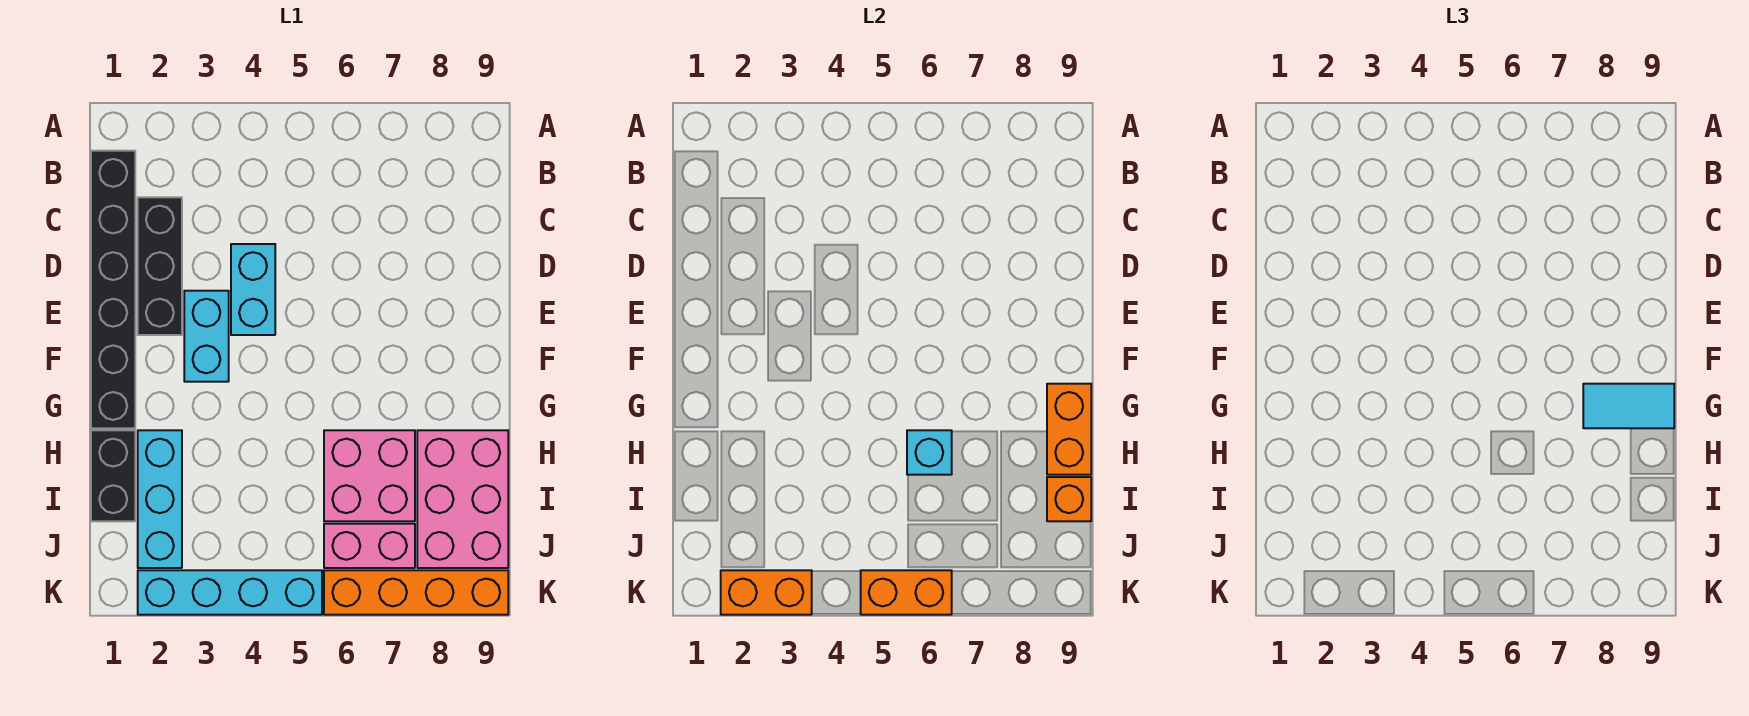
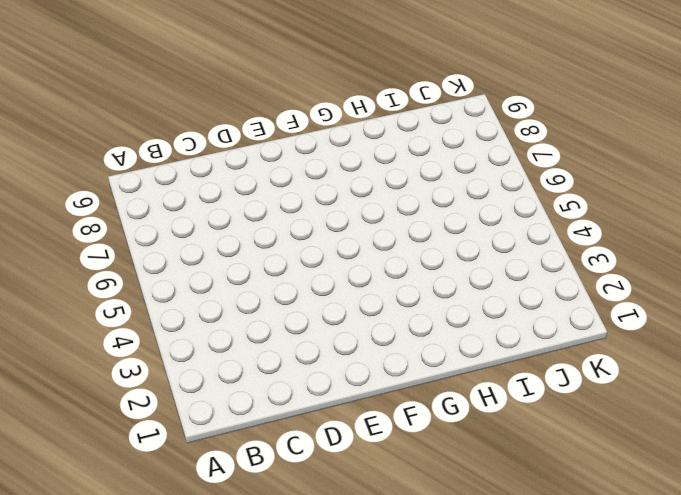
none -> black 1x6 brick [91,151,135,428]
none -> black 1x3 brick [138,197,182,335]
none -> cyan 1x2 brick [231,244,275,335]

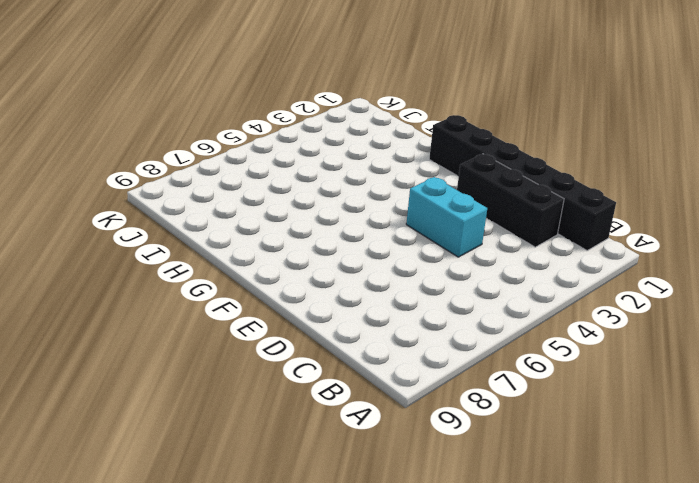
none -> cyan 1x2 brick [184,291,229,382]
none -> black 1x2 brick [91,430,135,521]
none -> cyan 1x3 brick [138,430,182,568]

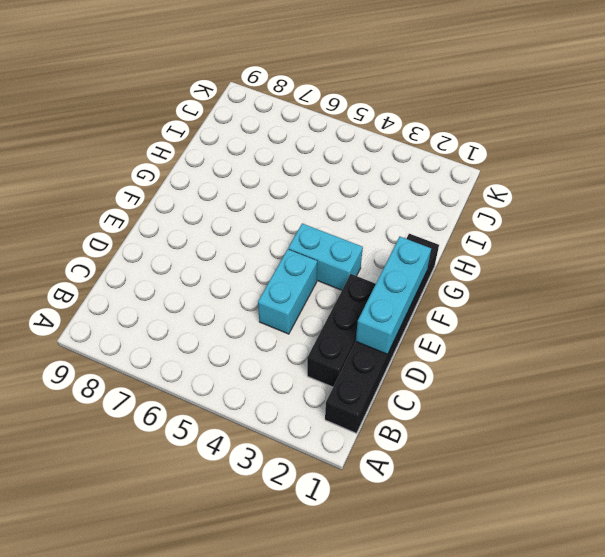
cyan 1x3 brick [356,237,431,354] -> cyan 1x3 brick moved to [138,430,182,568]
cyan 1x2 brick [288,223,363,290] -> cyan 1x2 brick turned to [184,291,229,382]
none -> black 1x2 brick [91,430,135,521]
none -> pink 2x2 brick [324,430,415,521]
none -> pink 2x3 brick [417,430,508,568]

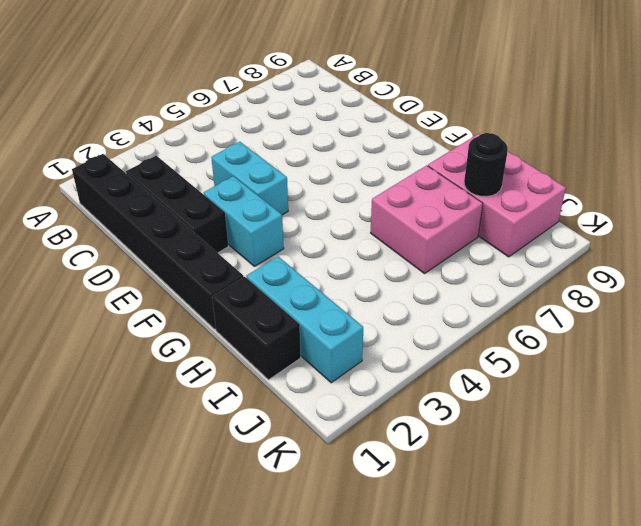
black 1x1 round brick [464,133,508,197] -> none
none -> pink 1x2 brick [324,524,415,568]
none -> cyan 1x4 brick [138,570,322,615]
none -> orange 1x4 brick [324,570,508,615]

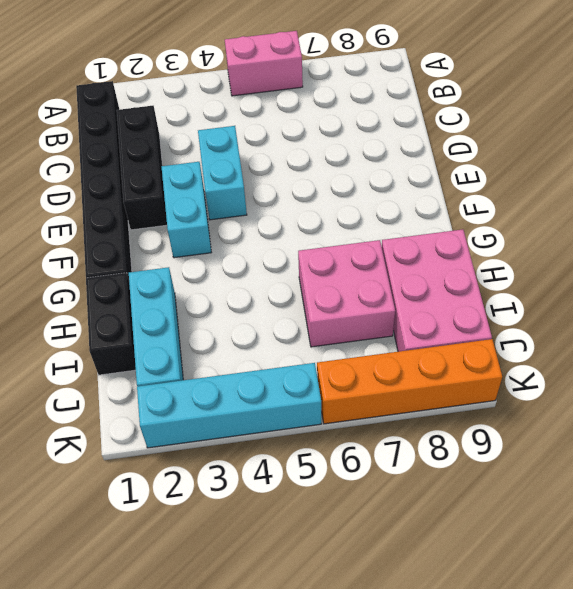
pink 1x2 brick [225,31,303,96] -> pink 1x2 brick moved to [324,524,415,568]
none -> orange 1x2 brick [1047,384,1091,475]
none -> cyan 1x1 brick [907,430,952,475]
none -> orange 1x1 brick [1047,477,1091,521]

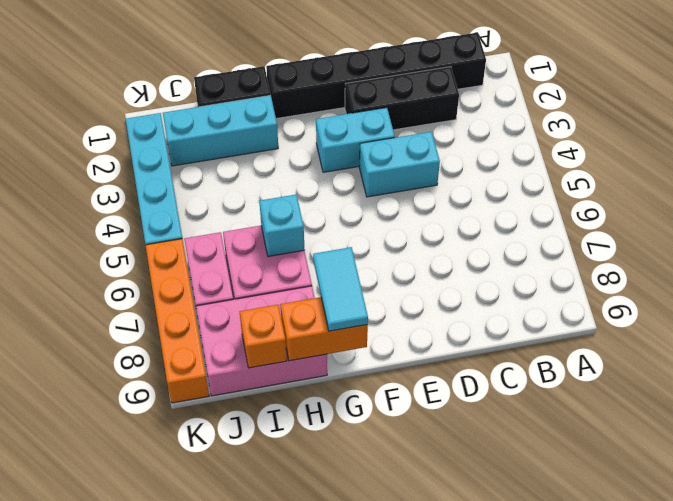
none -> orange 1x2 brick [721,570,812,615]
none -> orange 1x2 brick [861,570,952,615]

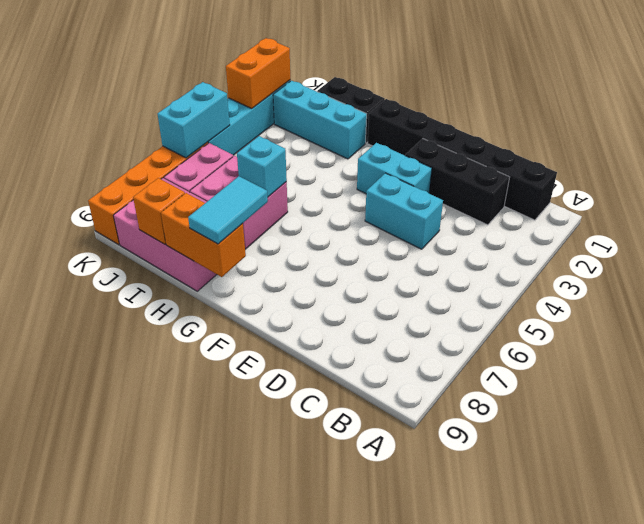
cyan 1x2 brick [158,82,230,158] -> orange 1x2 brick [861,570,952,615]

